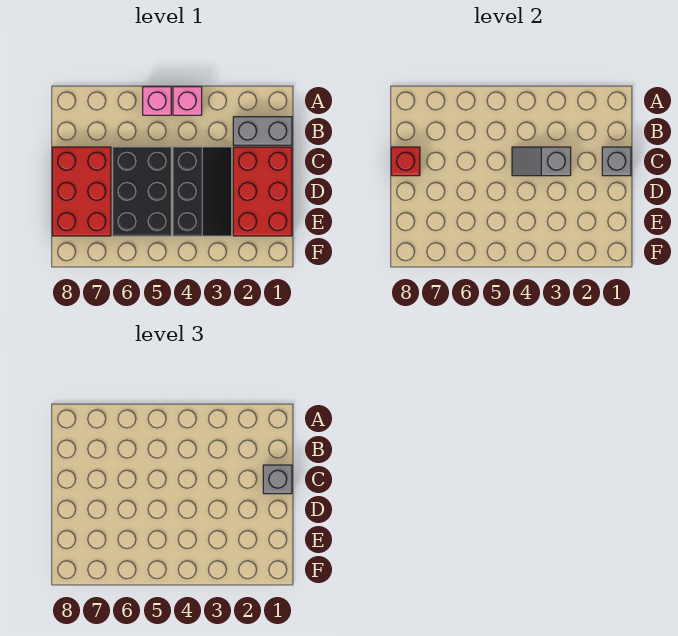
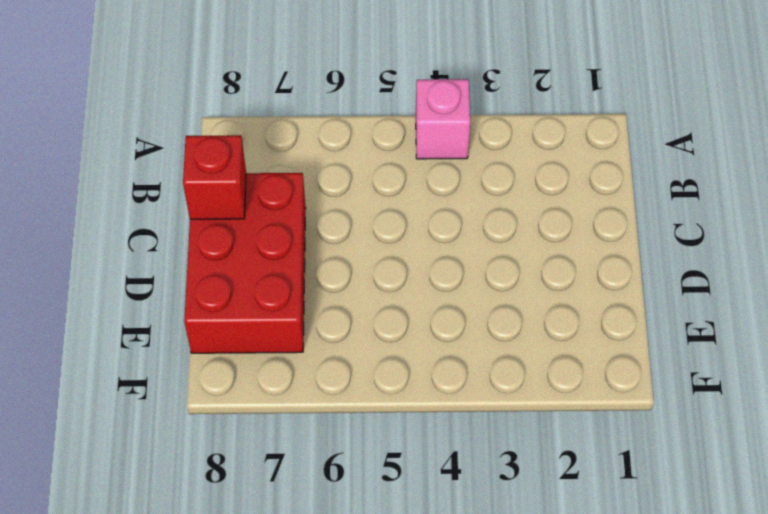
none -> pink 1x1 brick [143,87,171,115]
none -> grey 1x2 brick [233,117,292,145]

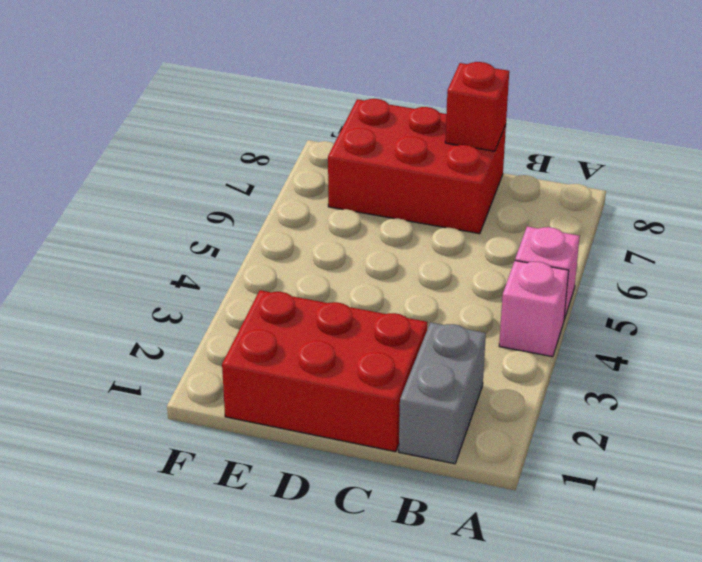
none -> black 2x3 slope [173,147,232,236]
none -> black 2x3 brick [113,147,171,236]

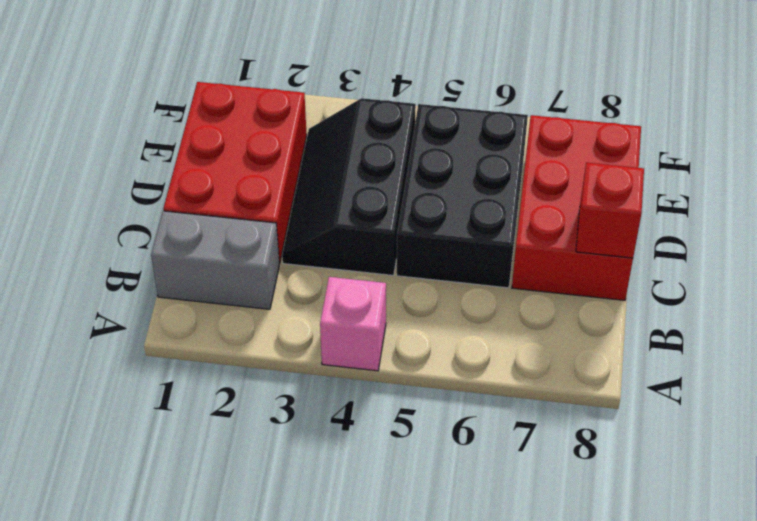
none -> pink 1x1 brick [143,87,171,115]
none -> grey 1x1 brick [602,147,631,176]

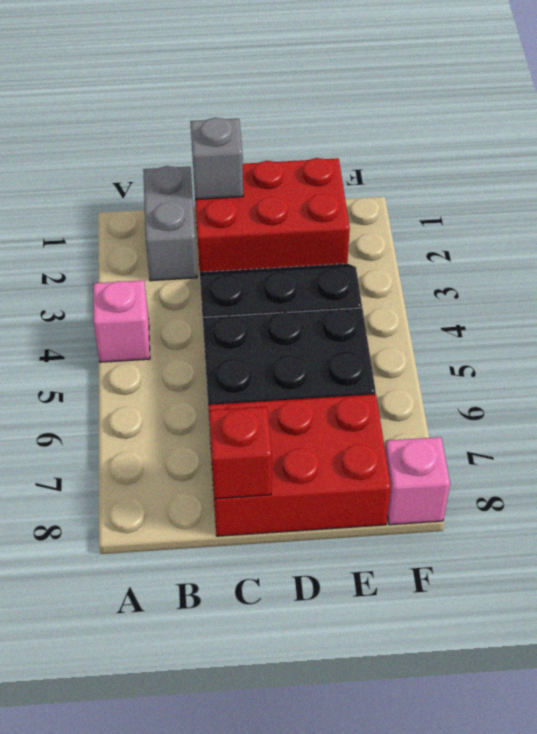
pink 1x1 brick [385,437,450,525] -> pink 1x1 brick moved to [143,87,171,115]
none -> grey 1x2 slope [512,147,571,176]
none -> grey 1x1 brick [263,465,292,494]

